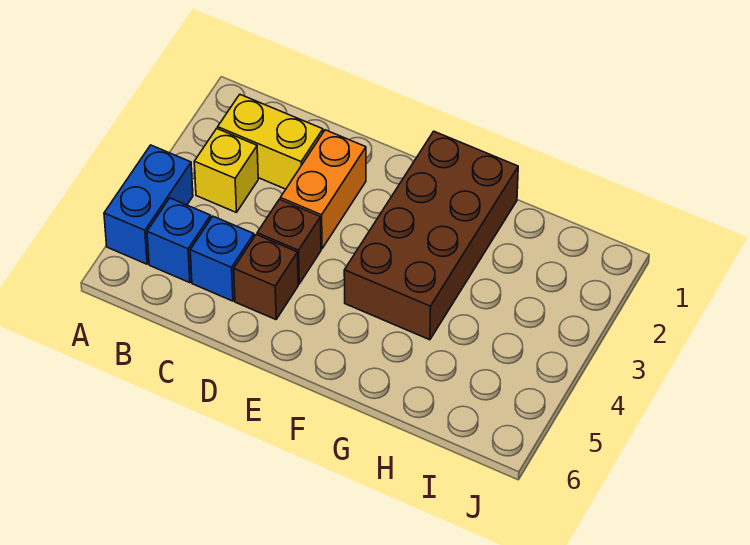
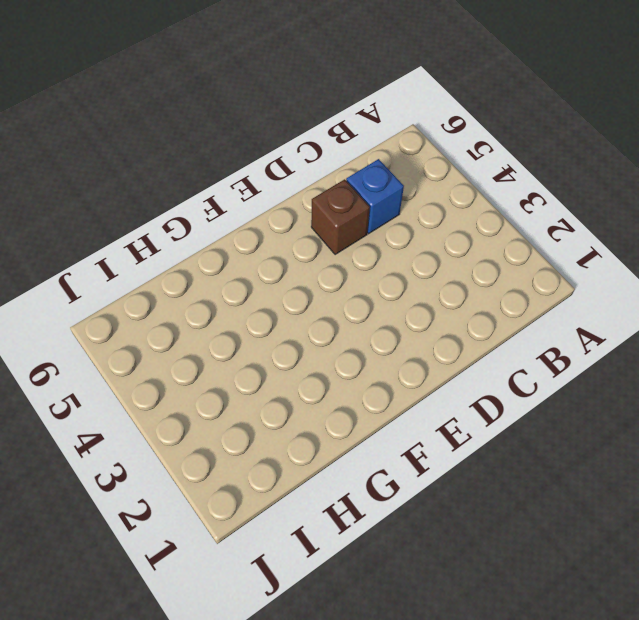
none -> blue 1x2 brick [104,145,193,264]
none -> yellow 1x2 brick [218,95,323,189]

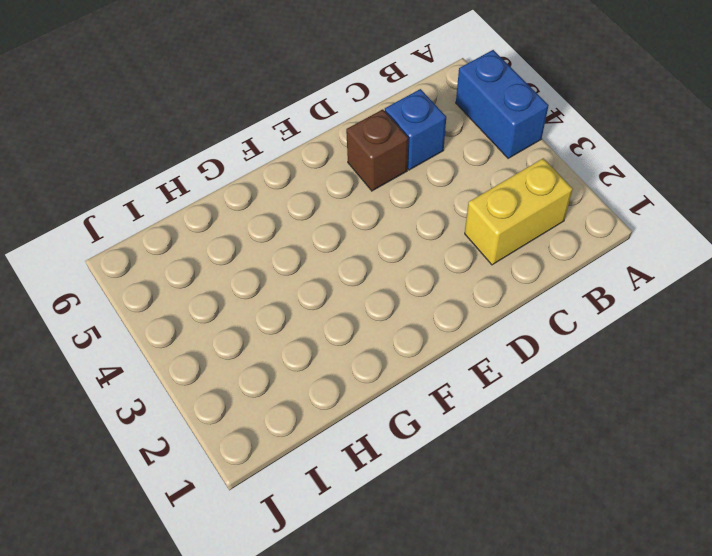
none -> yellow 1x1 brick [194,129,258,212]
none -> blue 1x1 brick [147,198,211,283]

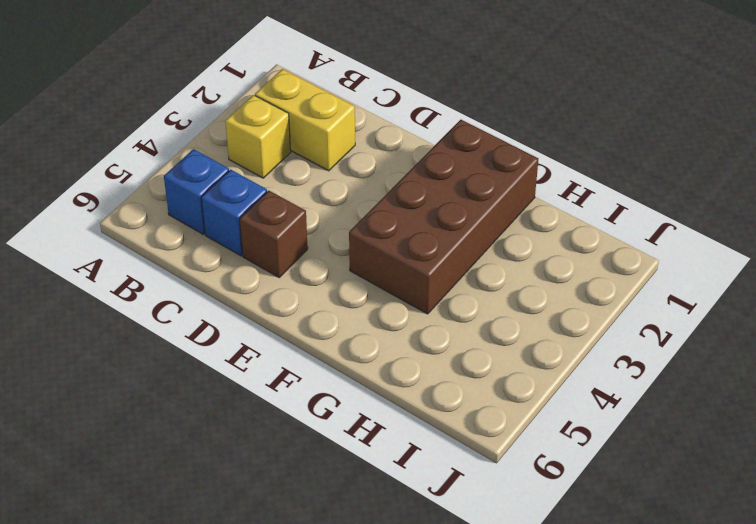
none -> blue 1x2 brick [104,145,193,264]
none -> orange 1x2 brick [280,130,366,249]

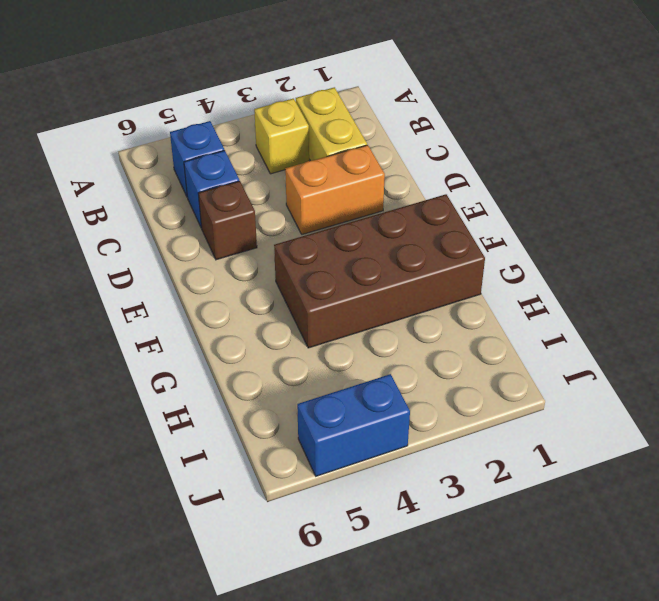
blue 1x2 brick [297,374,410,476] -> blue 1x2 brick moved to [104,145,193,264]
none -> brown 1x1 brick [257,199,321,284]

